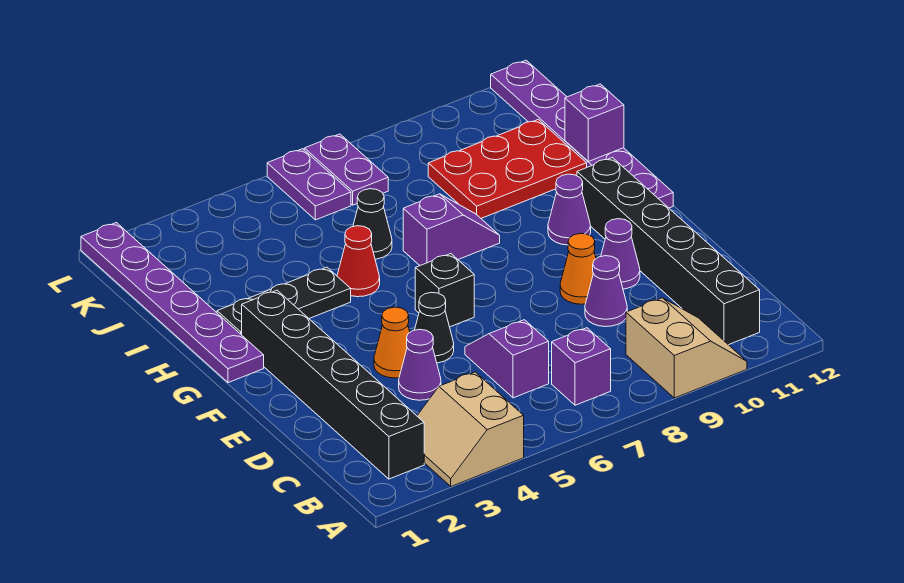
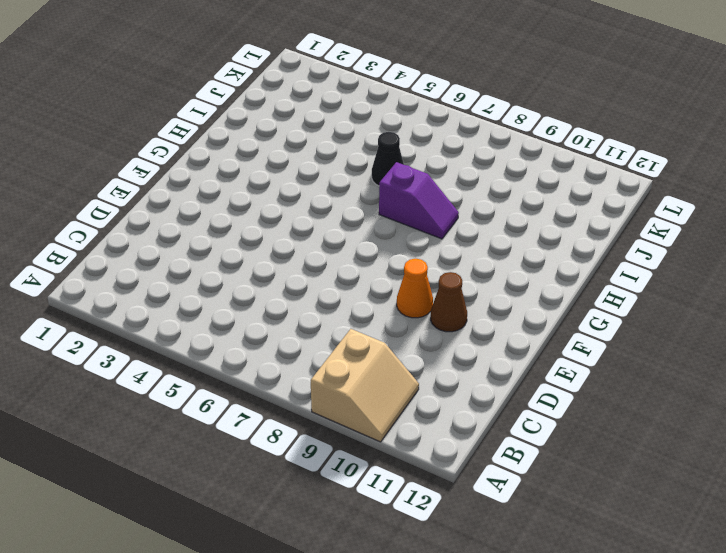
brown 1x1 cone [431,272,467,332] -> purple 1x1 cone [601,219,640,289]
none -> tan 2x2 slope [417,372,524,486]
none -> black 1x6 brick [242,290,424,479]
none -> purple 1x1 brick [552,328,611,405]

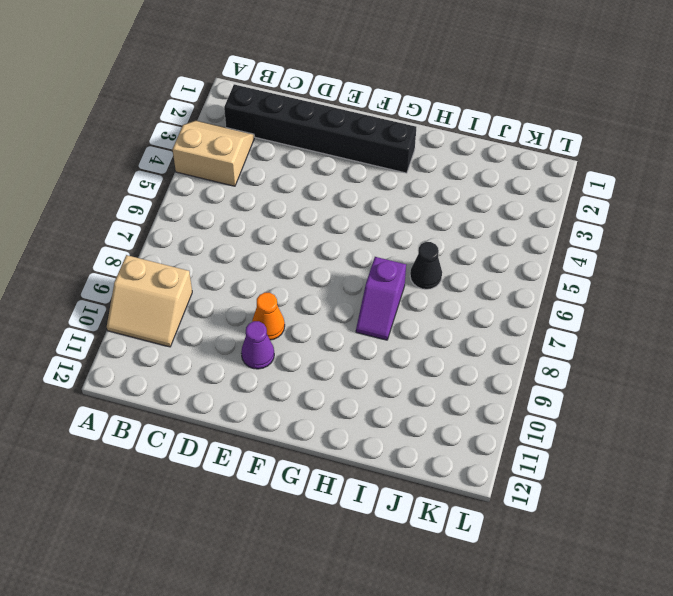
none -> purple 1x1 brick [552,328,611,405]
none -> black 1x6 brick [577,158,760,345]
none -> purple 1x2 slope [465,320,549,398]

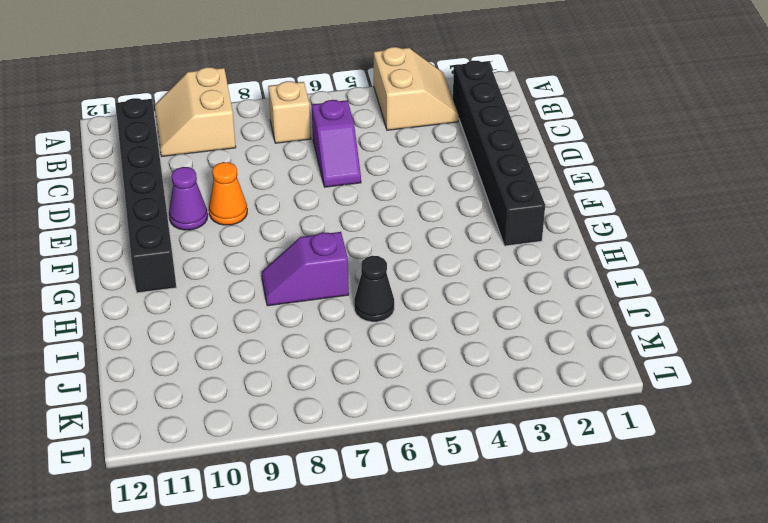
tan 1x1 brick [268,81,311,143] -> purple 1x1 brick [552,328,611,405]
none -> purple 1x1 cone [399,329,441,400]
none -> purple 1x1 cone [585,256,627,327]
none -> orange 1x1 cone [374,307,410,378]

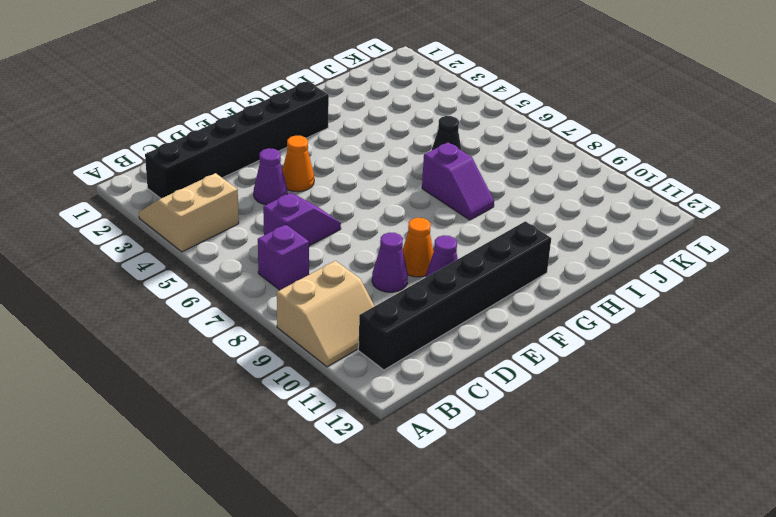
none -> black 1x1 cone [415,292,454,363]
none -> black 1x1 brick [415,254,474,327]
none -> purple 1x6 plate [81,223,264,383]

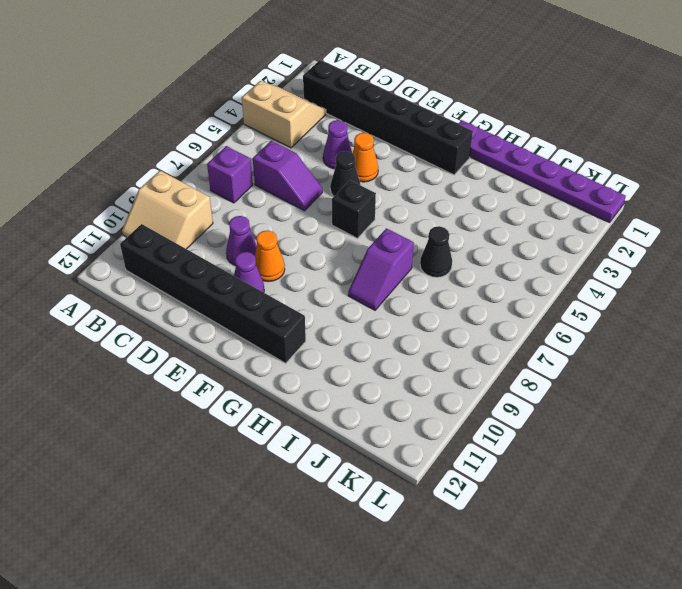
none -> purple 1x1 cone [548,174,591,245]
none -> purple 1x6 plate [491,60,673,208]
none -> black 1x3 plate [217,267,351,335]

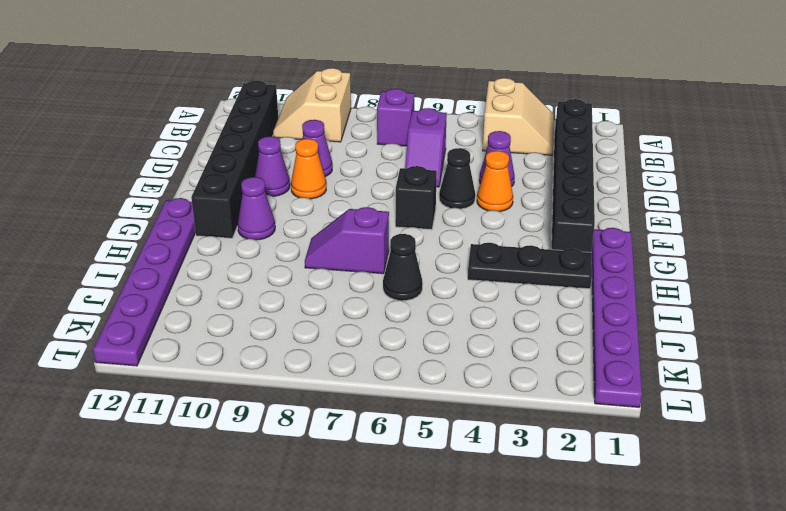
none -> red 1x1 cone [337,226,380,297]
none -> red 2x3 plate [428,120,587,218]
none -> purple 1x2 plate [267,149,351,220]

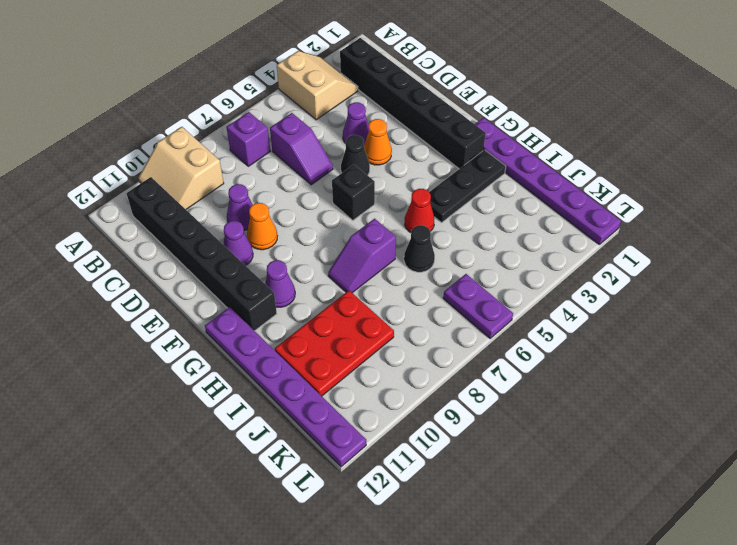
none -> purple 1x2 plate [304,134,388,205]
none -> purple 1x1 brick [565,84,624,162]

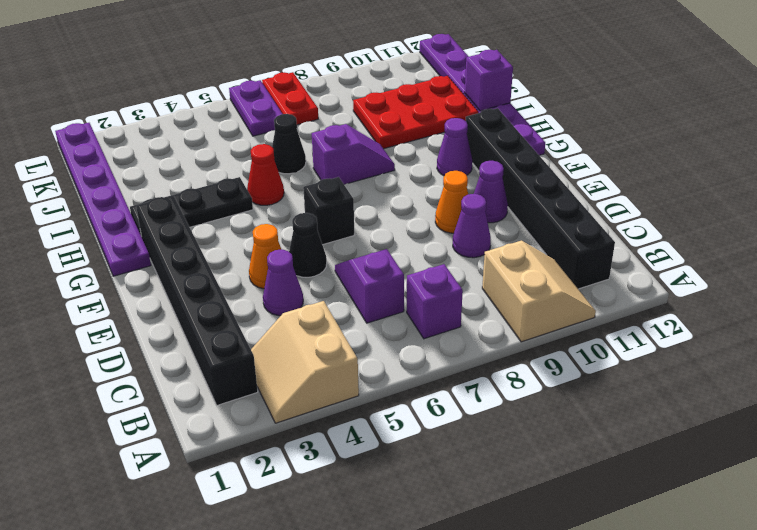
red 1x2 plate [262,72,318,125] -> purple 1x2 plate [304,134,388,205]

